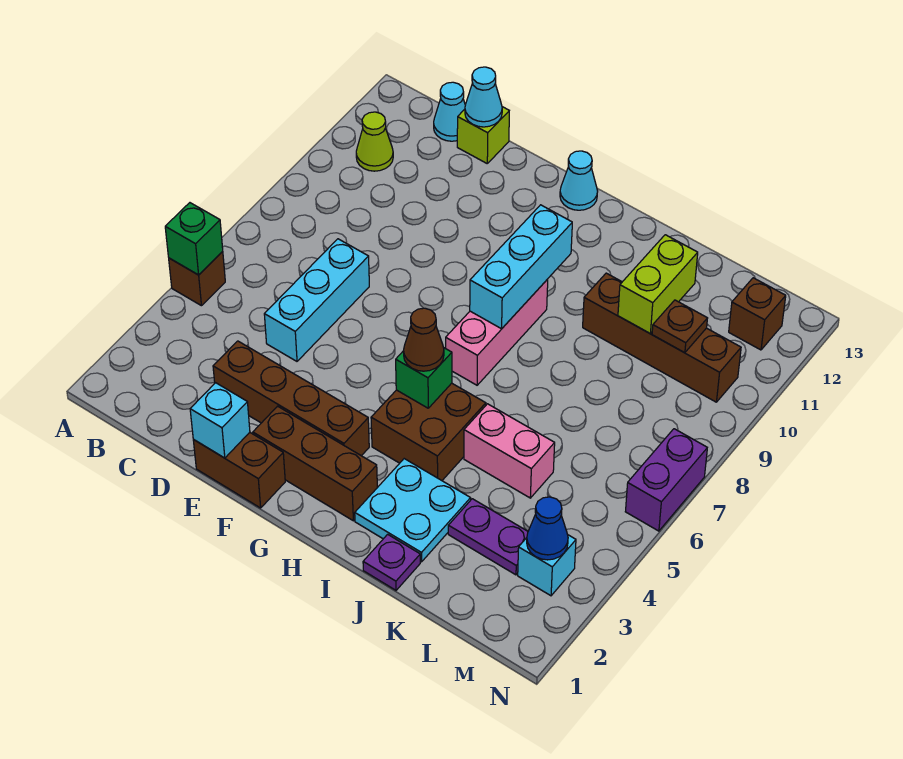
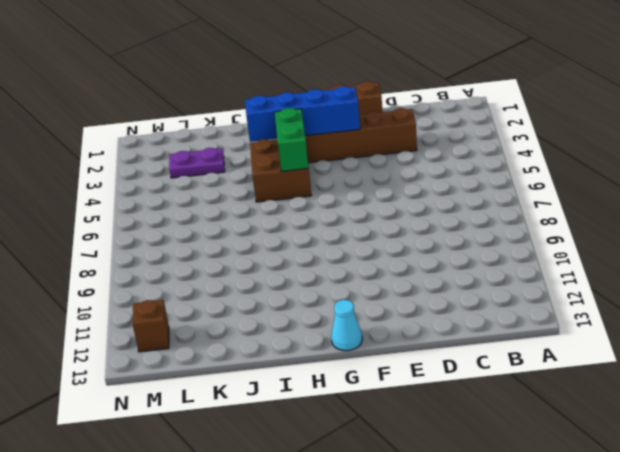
blue 1x4 brick [245,86,360,142] -> none
green 1x2 brick [275,108,309,171] -> green 1x1 brick [396,347,452,408]
none -> brown 1x1 brick [169,252,225,306]
none -> lime 1x1 cone [356,112,393,171]
none -> cyan 1x1 cone [434,82,465,141]

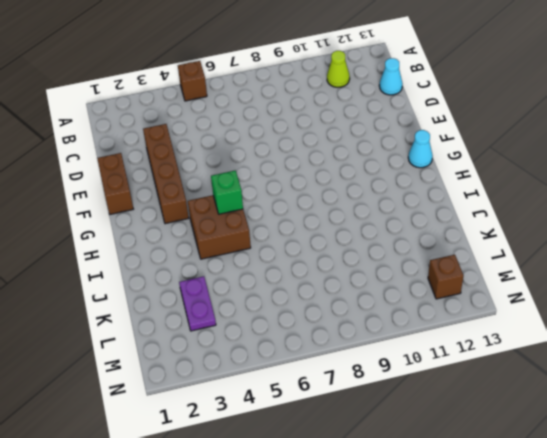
none -> cyan 1x3 brick [264,239,369,361]
none -> lime 1x1 brick [457,107,509,163]
none -> brown 1x3 brick [253,406,377,521]

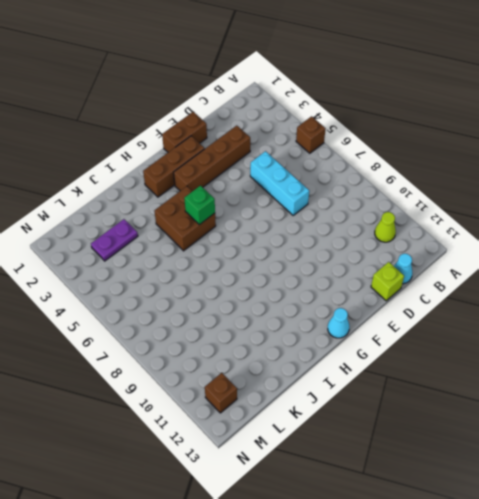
none -> pink 1x3 brick [446,279,548,385]
none -> cyan 2x2 plate [355,459,471,562]
none -> purple 1x1 plate [363,534,420,590]

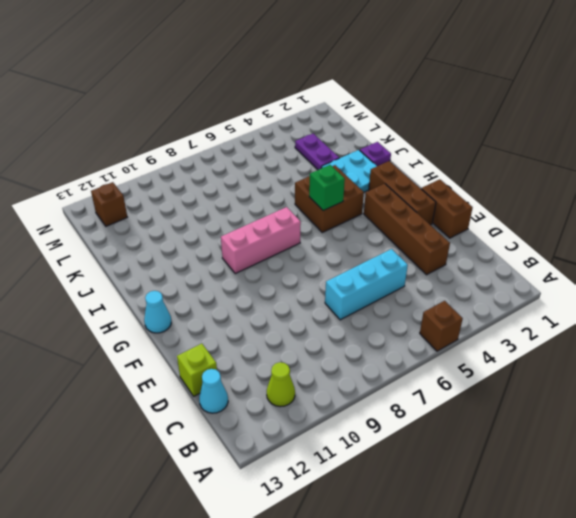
none -> pink 1x2 brick [464,404,555,498]
none -> brown 1x4 brick [583,273,741,402]
none -> cyan 1x1 brick [518,535,576,596]

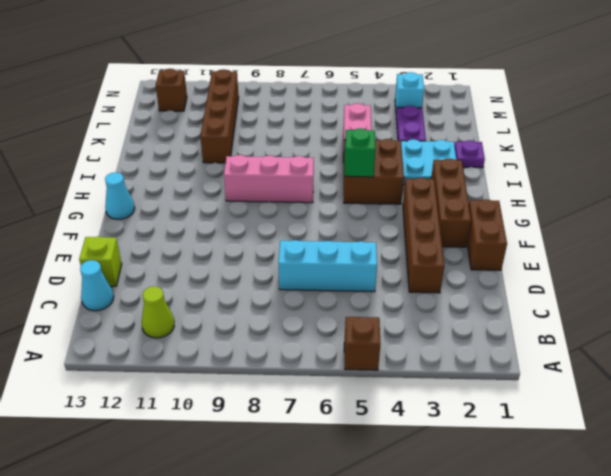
none -> purple 1x2 brick [625,429,707,531]
none -> green 1x1 brick [165,203,223,275]
none -> cyan 1x1 cone [465,67,502,127]

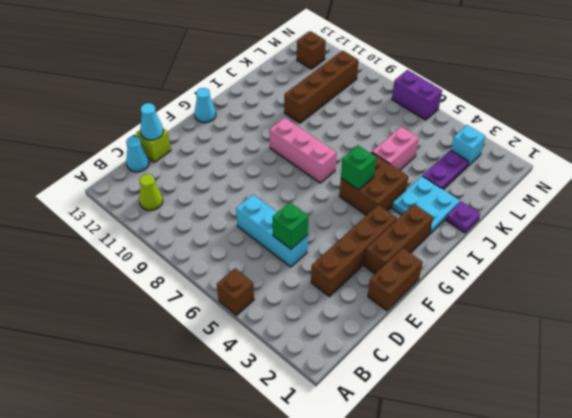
green 1x1 brick [272,202,308,249] -> green 1x1 brick moved to [165,203,223,275]
none -> cyan 1x1 brick [190,383,250,458]
none -> cyan 1x3 brick [470,205,572,329]
none -> lime 1x2 brick [618,235,698,333]

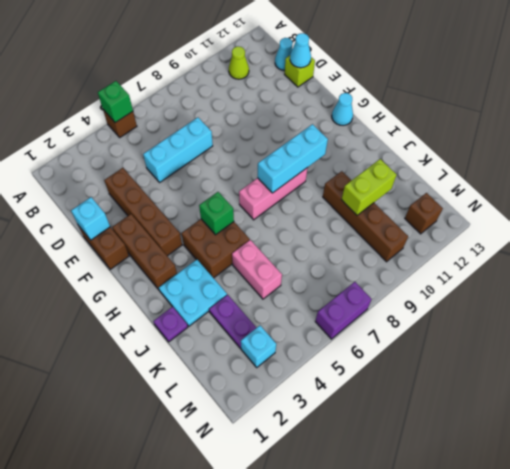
none -> brown 1x1 plate [652,300,708,353]
none -> blue 1x1 cone [527,497,568,560]
none -> brown 1x1 cone [404,308,444,371]

